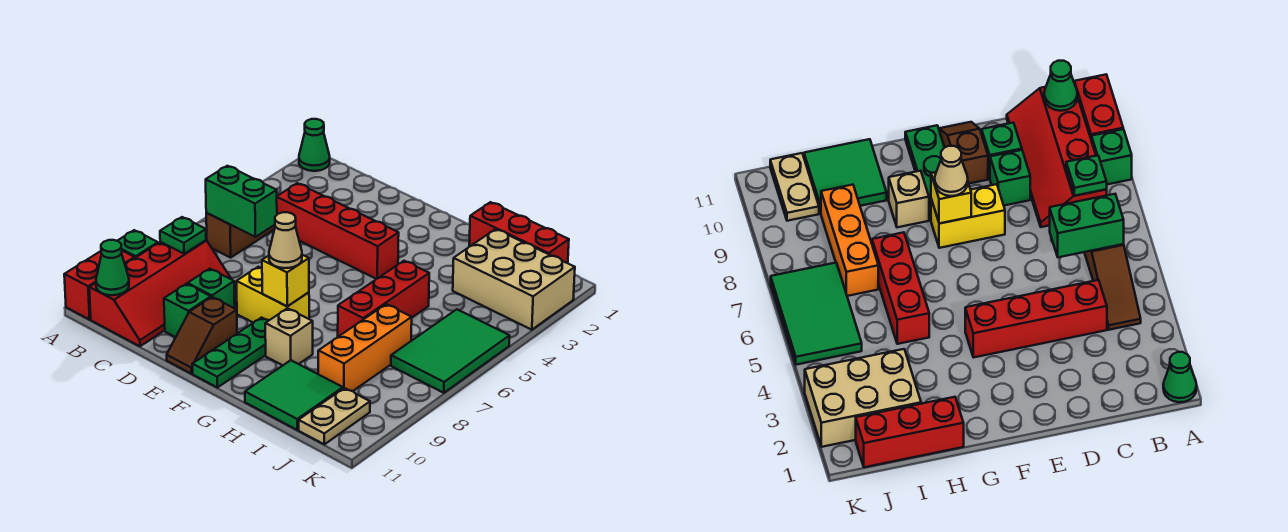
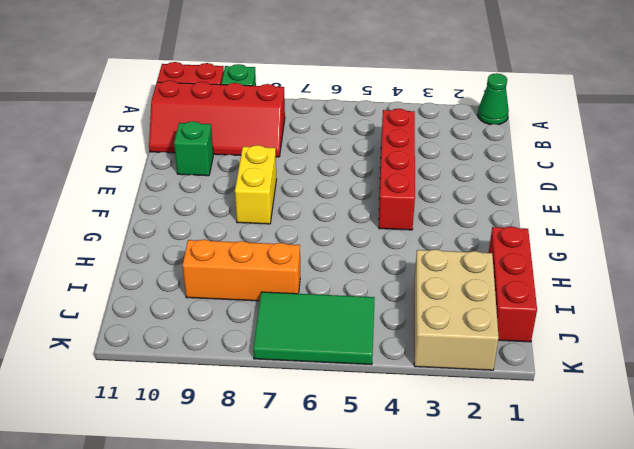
none -> brown 1x3 slope [206,213,275,258]
none -> green 1x1 brick [188,269,235,308]
none -> brown 1x2 slope [167,297,237,374]

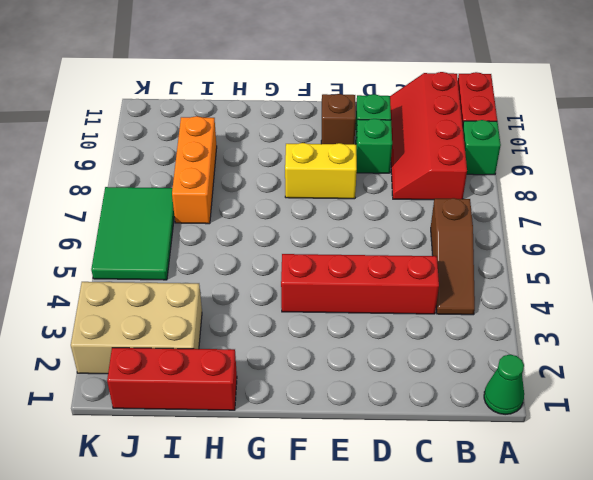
none -> green 1x3 plate [192,318,269,388]
none -> tan 1x1 brick [265,308,313,366]
none -> red 1x3 brick [338,261,429,337]

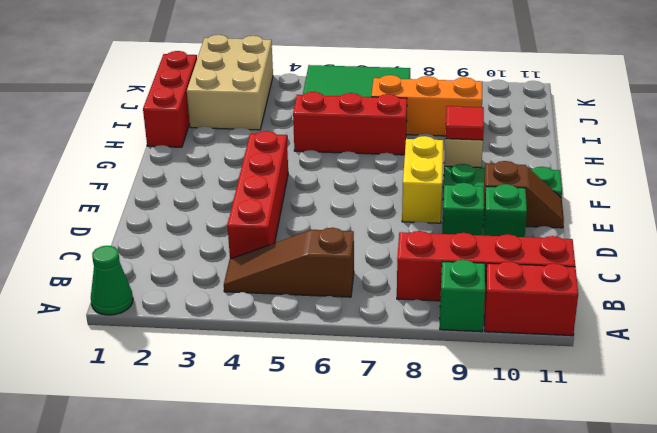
red 1x1 tile [445,106,484,140] -> none
none -> green 2x2 tile [245,360,343,430]
none -> tan 1x2 plate [299,388,370,444]
none -> green 1x2 brick [206,166,277,237]

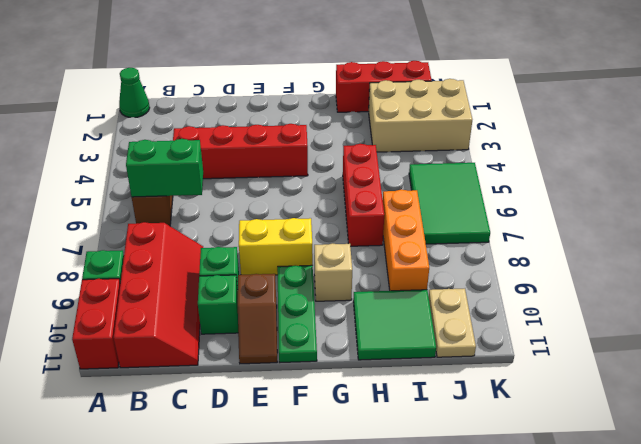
none -> green 1x1 plate [160,217,206,254]
none -> green 1x1 cone [96,240,129,295]
none -> yellow 1x1 brick [262,255,309,306]

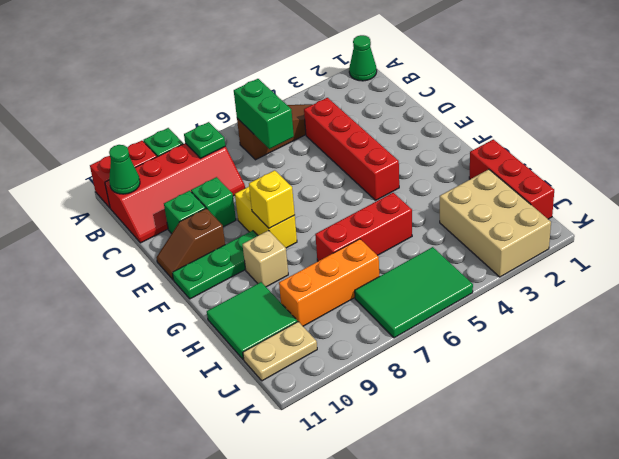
none -> tan 1x1 cone [269,212,302,268]

